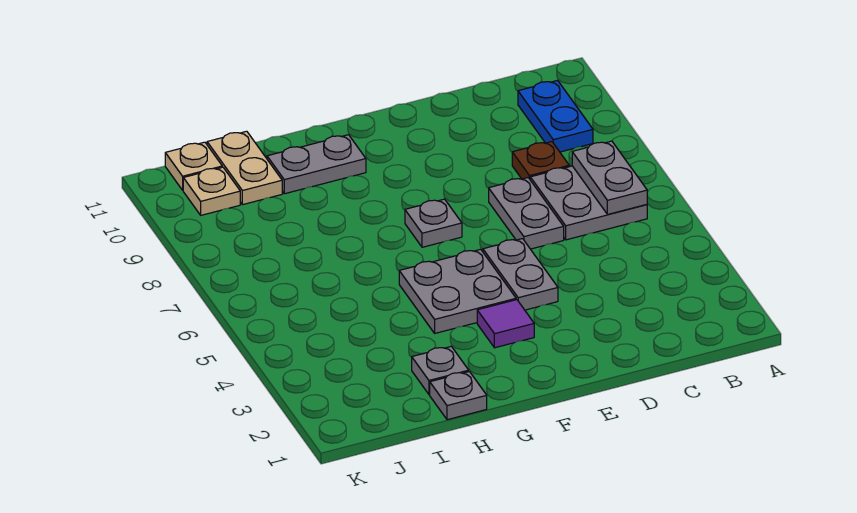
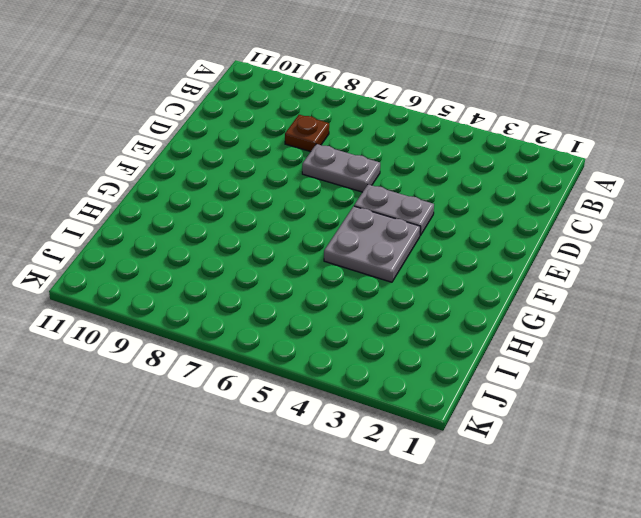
none -> grey 2x2 plate [530,166,647,240]
none -> blue 1x2 plate [518,81,593,152]
none -> purple 1x1 tile [477,300,534,348]

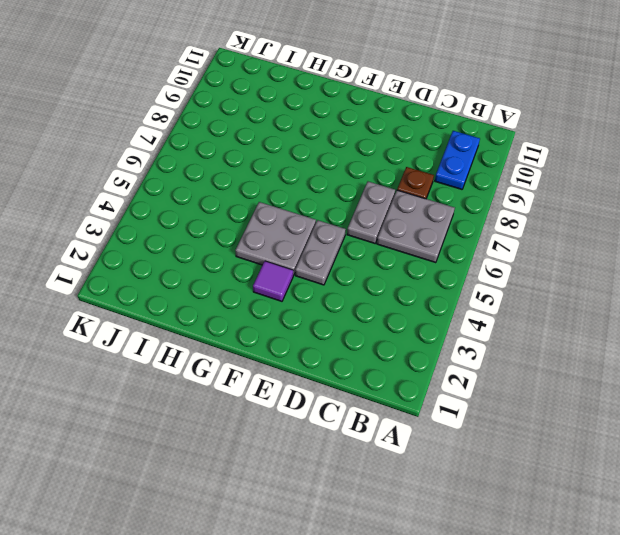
none -> grey 1x1 plate [405,199,462,247]
none -> grey 1x2 plate [267,135,366,194]
none -> grey 1x1 plate [430,372,487,420]

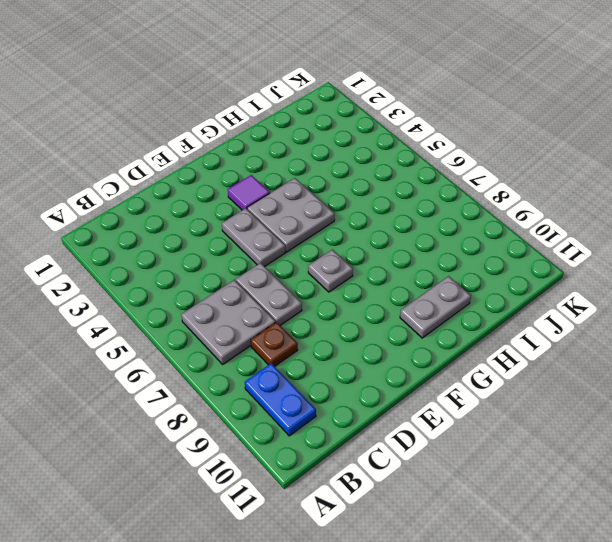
none -> grey 1x1 plate [430,372,487,420]
none -> grey 1x1 plate [412,346,469,395]
none -> tan 1x2 plate [207,131,282,205]

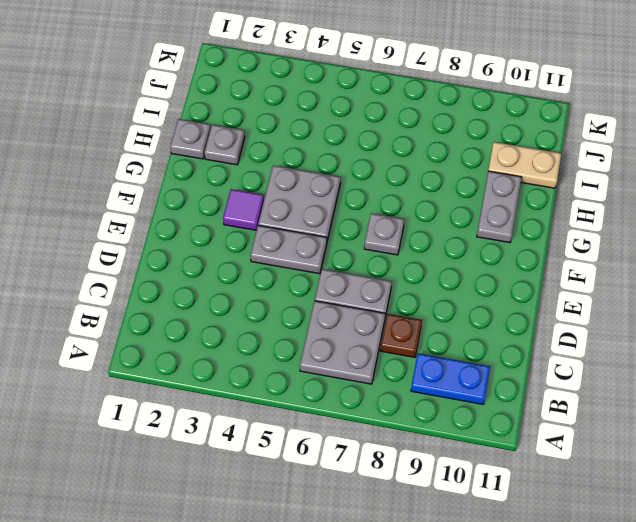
none -> tan 1x1 plate [183,167,240,215]
none -> tan 1x1 plate [165,142,222,190]
none -> grey 1x2 plate [572,141,647,214]

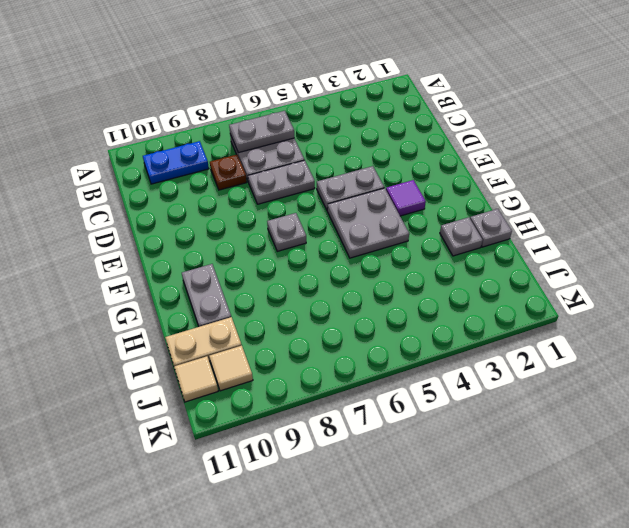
tan 1x1 tile [209,346,253,391] -> tan 1x1 plate [183,167,240,215]
tan 1x1 tile [174,356,218,402] -> tan 1x1 plate [165,142,222,190]

